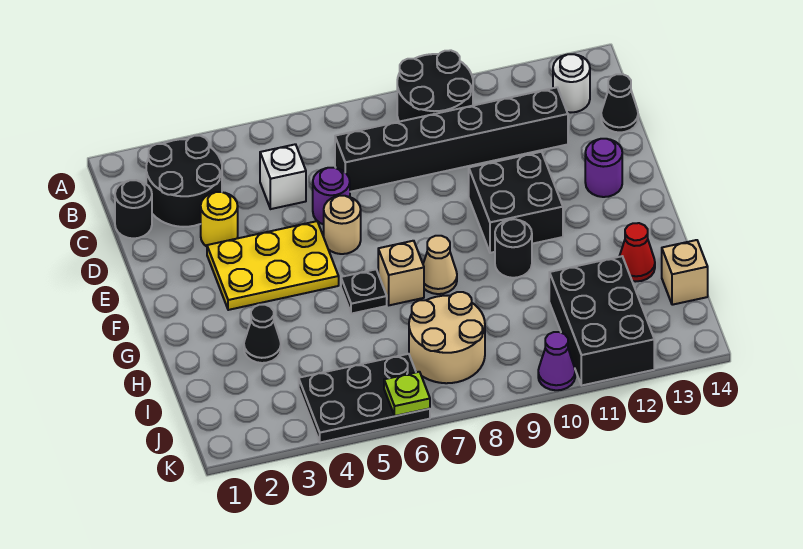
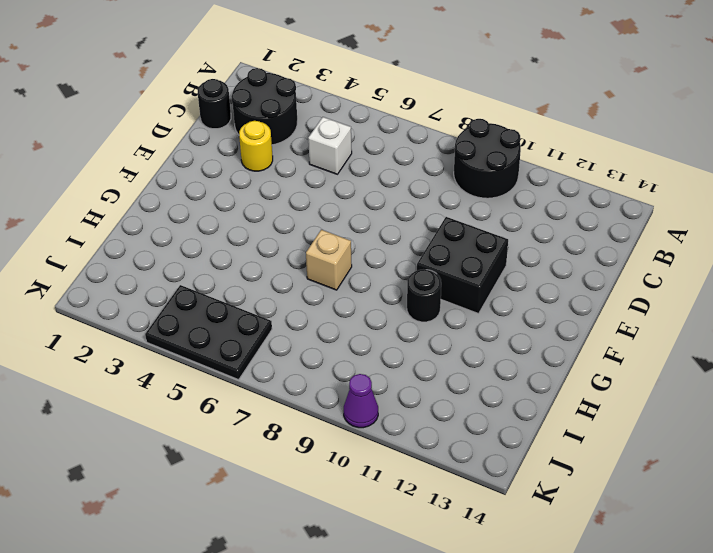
none -> white 1x1 round brick [553,54,590,112]
none -> black 1x6 brick [335,87,568,192]
none -> black 1x1 cone [601,74,638,133]

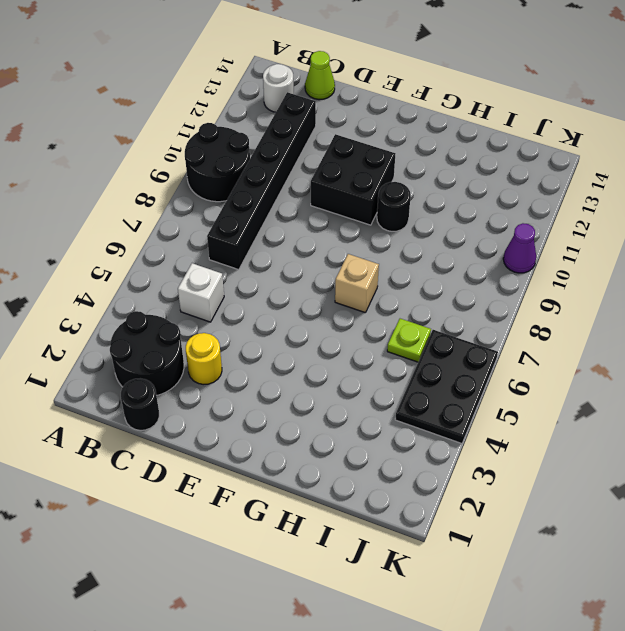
lime 1x1 cone [305,51,335,100] -> black 1x1 cone [601,74,638,133]
lime 1x1 plate [387,319,431,362] -> lime 1x1 plate moved to [384,372,430,416]
none -> purple 1x1 round brick [313,168,350,224]
none -> yellow 2x3 plate [207,221,339,310]
none -> tan 1x1 round brick [324,196,361,254]

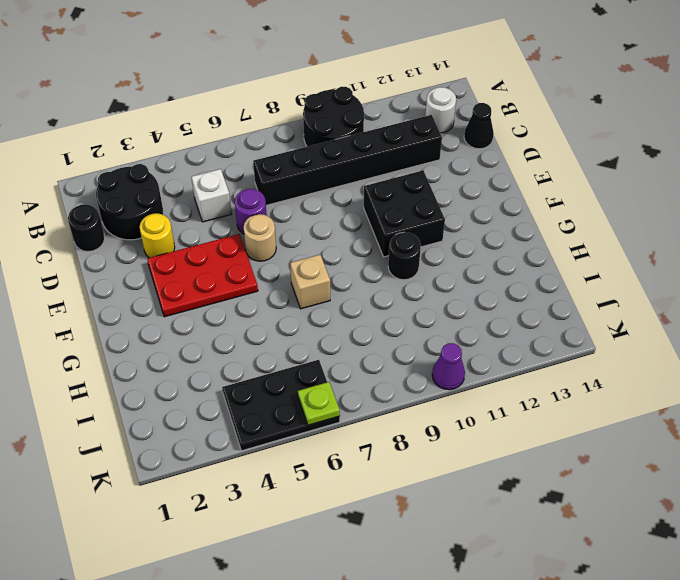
red 2x3 plate [147,234,258,317] -> yellow 2x3 plate [207,221,339,310]
none -> purple 1x1 round brick [585,139,622,197]
none -> black 1x1 plate [341,269,387,314]
none -> tan 1x1 cone [423,236,457,294]

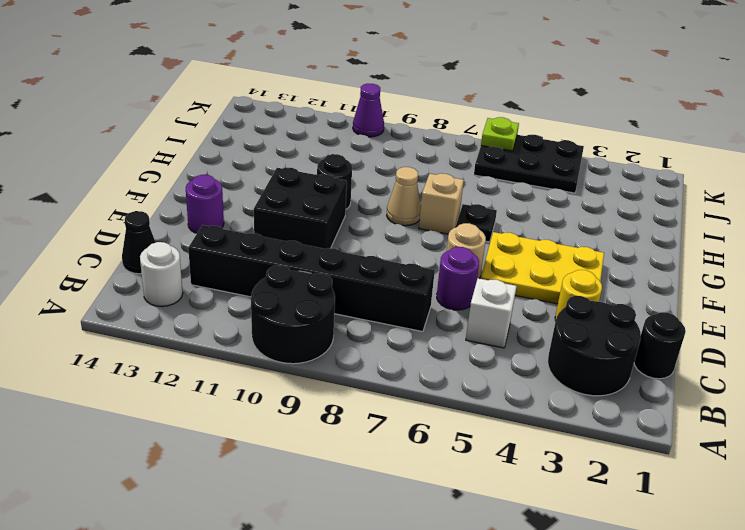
none -> black 1x1 cone [244,305,281,363]
none -> red 1x1 cone [619,223,655,281]
none -> tan 2x2 round brick [409,292,485,383]

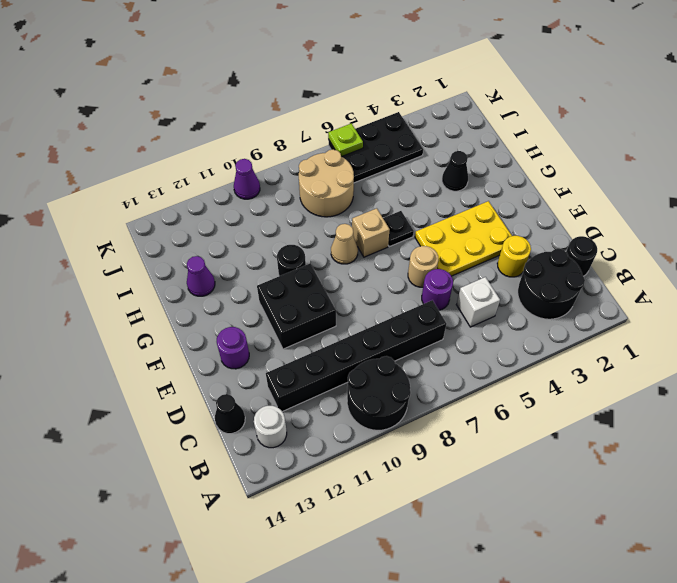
purple 1x1 cone [187,256,215,296] -> red 1x1 cone [619,223,655,281]
none -> black 2x3 brick [549,256,654,385]
none -> tan 1x1 brick [662,240,708,305]

